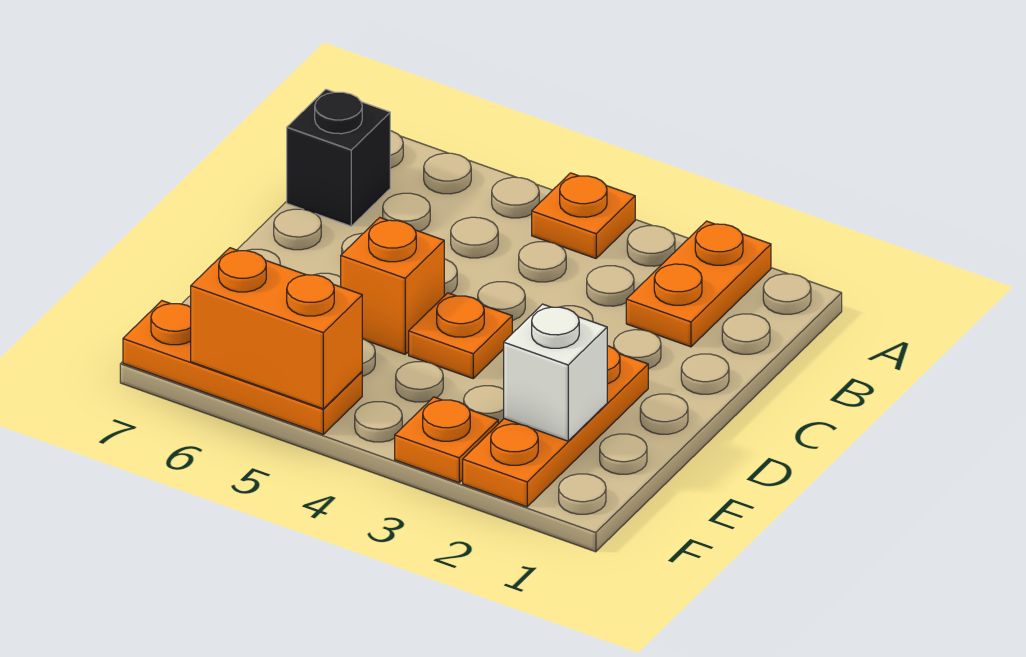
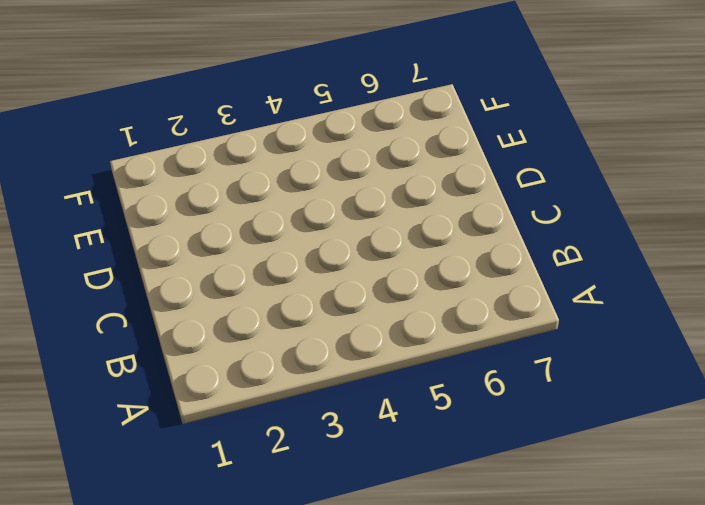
none -> orange 1x2 plate [626,221,771,347]
none -> orange 1x1 plate [532,173,635,258]

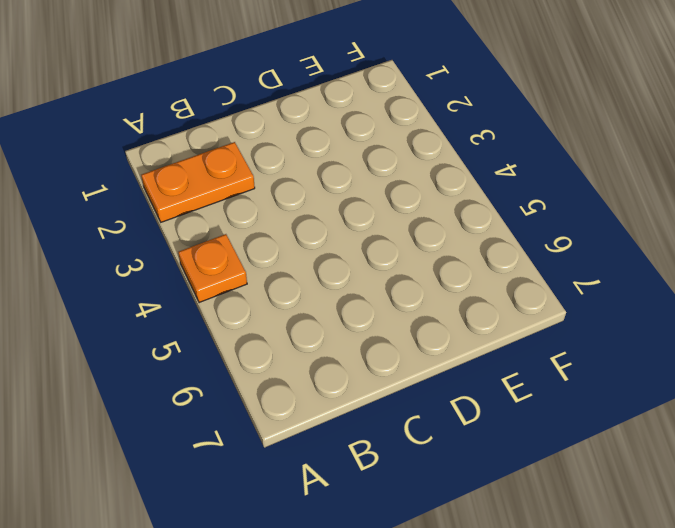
none -> black 1x1 brick [287,89,390,226]
none -> orange 1x3 plate [463,346,648,507]

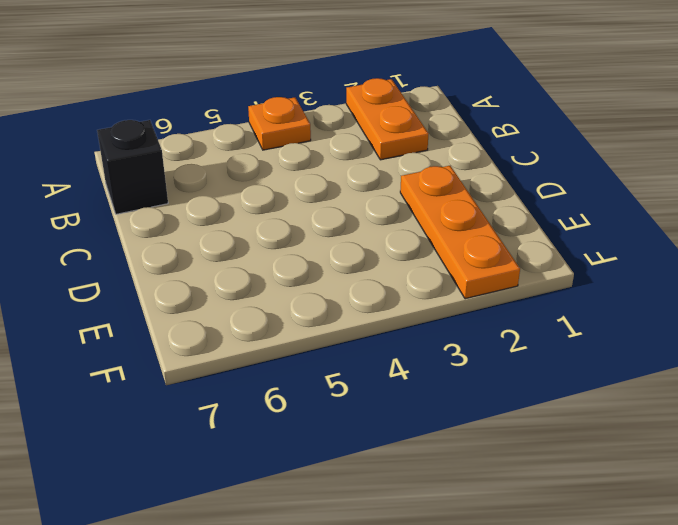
none -> orange 1x1 plate [409,293,512,378]
none -> orange 1x1 brick [341,218,444,354]

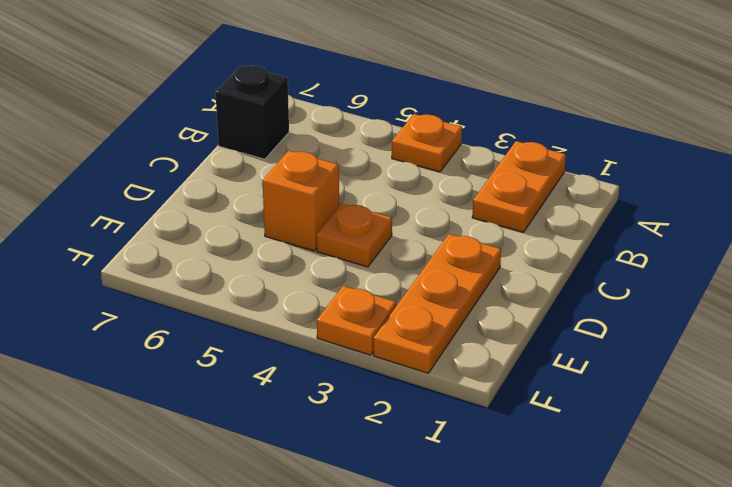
none -> orange 1x3 plate [123,301,362,434]
none -> white 1x1 brick [504,304,607,441]

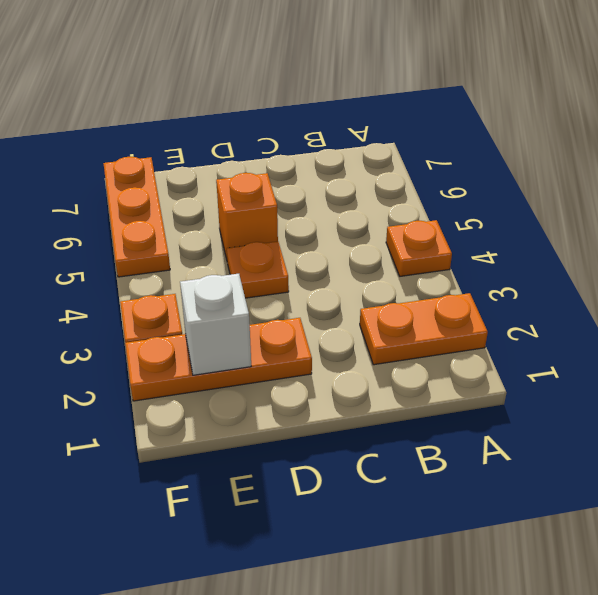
none -> black 1x1 brick [287,89,390,226]
none -> orange 1x2 brick [191,248,362,409]

